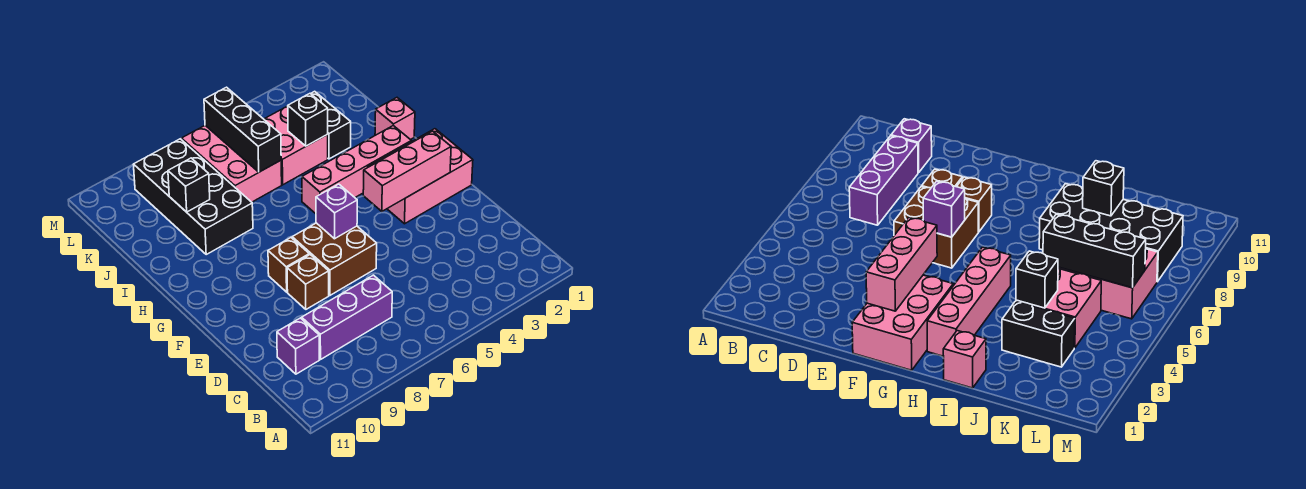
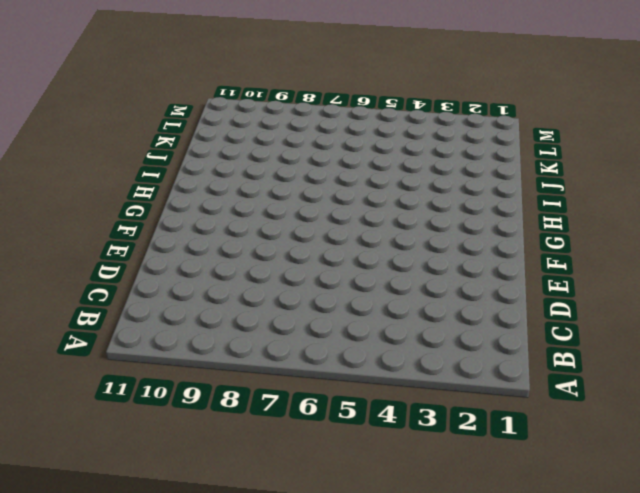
none -> purple 1x3 brick [302,275,392,359]
none -> purple 1x1 brick [277,318,319,374]
none -> brown 2x2 brick [292,223,377,295]

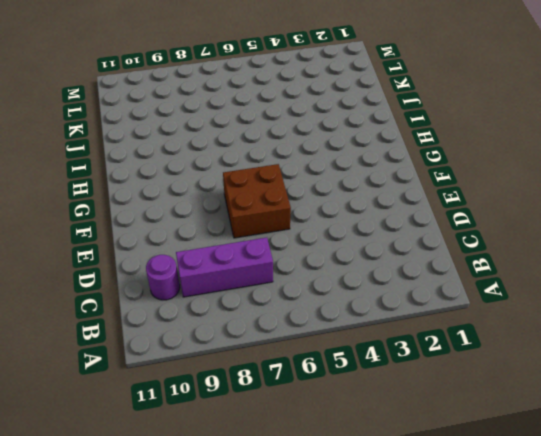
purple 1x1 round brick [146,255,180,300] -> purple 1x1 brick [277,318,319,374]
none -> brown 1x1 brick [287,255,329,309]
none -> pink 2x3 brick [368,129,473,224]
none -> brown 1x1 brick [268,238,309,292]

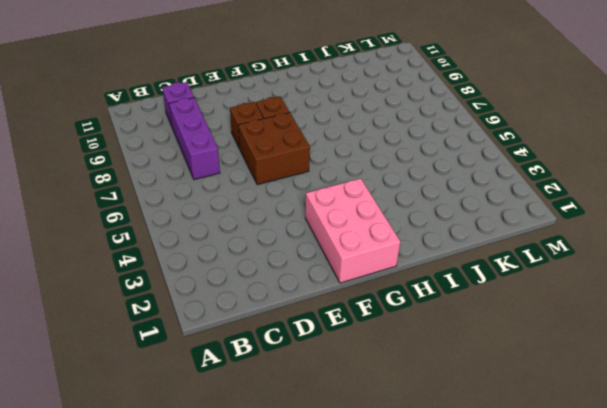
none -> pink 1x4 brick [302,126,411,214]
none -> pink 1x1 brick [375,98,415,140]
none -> black 2x4 brick [133,139,253,254]

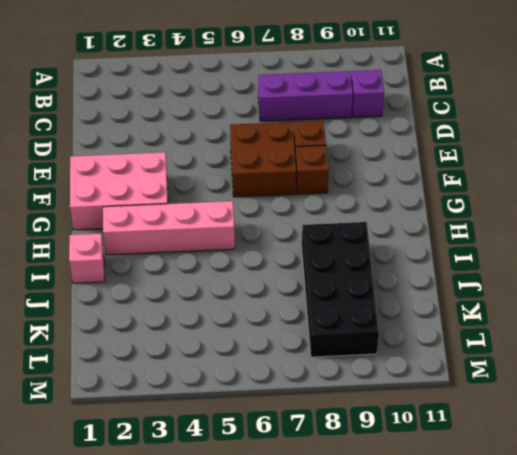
none -> black 1x2 brick [311,91,351,159]
none -> pink 2x2 brick [264,106,328,185]
none -> pink 2x3 brick [181,126,282,202]

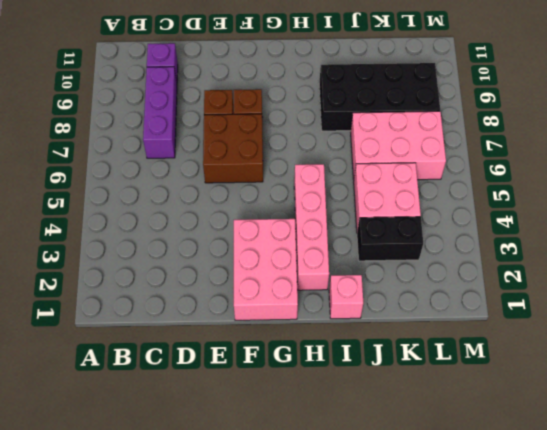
none -> pink 1x3 brick [363,131,451,211]
none -> purple 1x1 brick [316,184,357,239]
none -> black 1x1 brick [288,94,328,146]

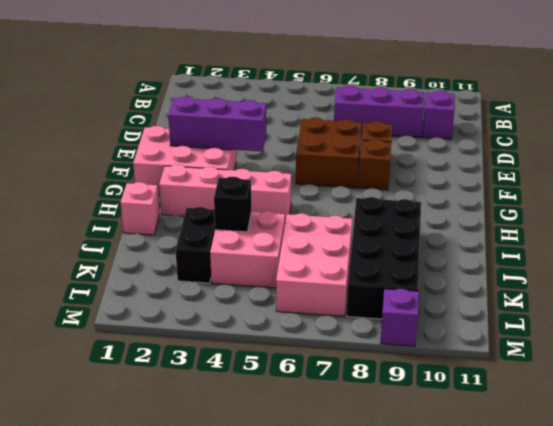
purple 1x3 brick [168,96,266,152] -> pink 1x3 brick [363,131,451,211]
purple 1x1 brick [381,289,419,346] -> purple 1x1 brick moved to [316,184,357,239]
none -> black 1x3 brick [204,87,281,172]
none -> black 1x1 brick [168,158,210,212]

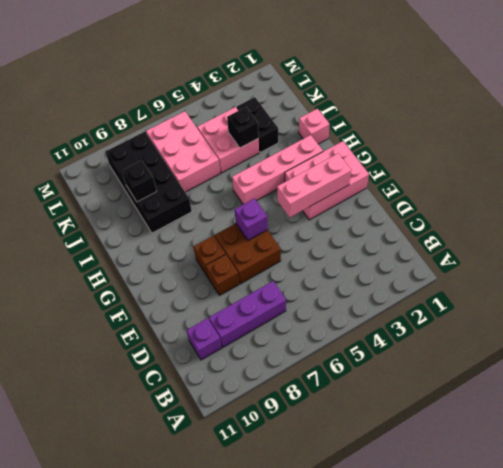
none -> black 1x3 brick [204,87,281,172]

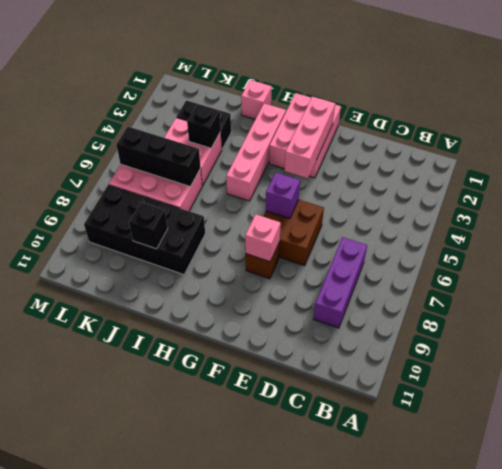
pink 1x1 brick [245,214,281,262] -> none
none -> purple 1x1 brick [277,318,319,374]
none -> brown 1x1 brick [287,255,329,309]

